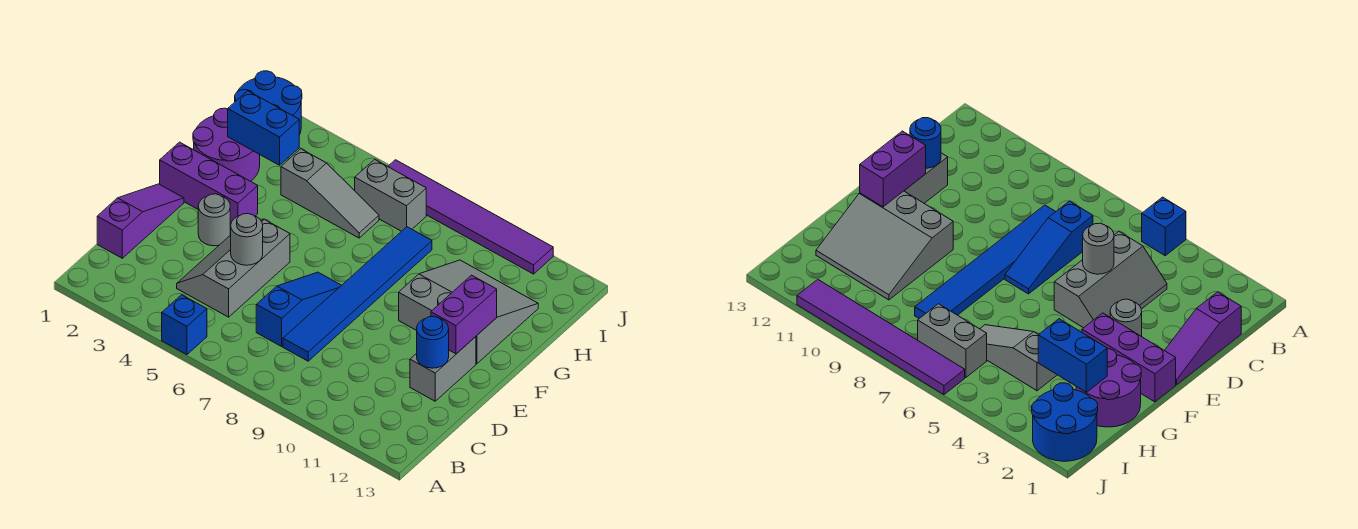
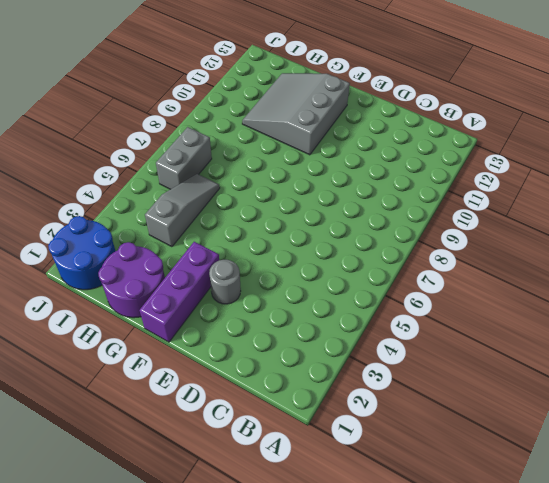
none -> blue 1x1 brick [162,295,207,355]
none -> purple 1x3 slope [97,184,184,258]
none -> grey 2x3 slope [177,219,290,317]

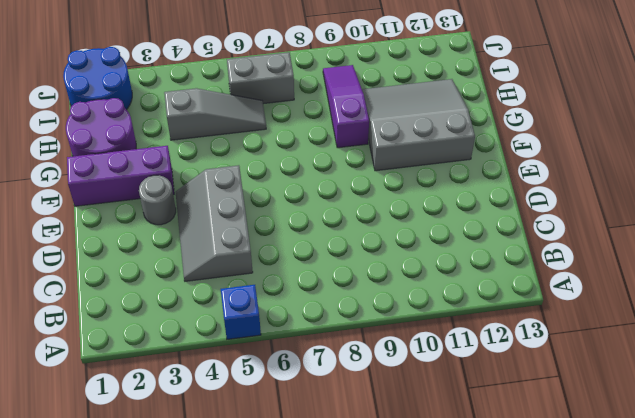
purple 1x3 slope [323,65,369,148] -> purple 1x3 slope moved to [97,184,184,258]
none -> blue 1x3 slope [256,272,341,346]
none -> blue 1x6 tile [283,227,432,361]
none -> grey 1x2 brick [410,337,476,401]

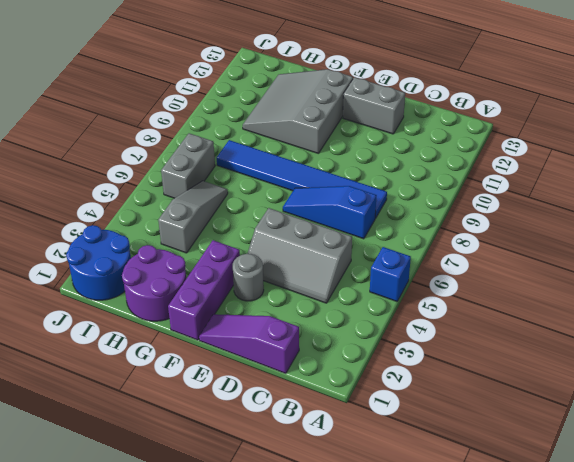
none -> purple 1x6 tile [388,160,553,274]
none -> grey 1x1 round brick [230,214,263,265]
none -> blue 1x1 round brick [417,316,449,368]

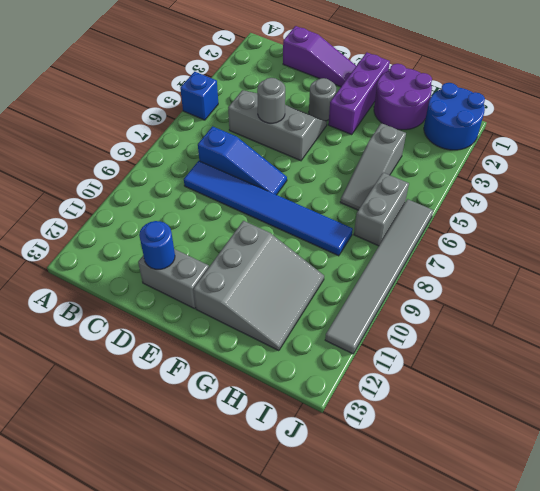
grey 1x6 tile [325,199,433,354] -> purple 1x6 tile [388,160,553,274]
none -> purple 1x2 brick [431,275,497,354]
none -> blue 1x2 brick [228,91,299,165]

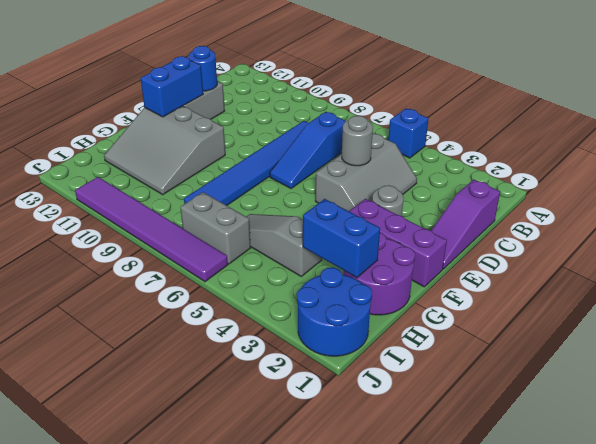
blue 1x2 brick [141,56,203,117] -> purple 1x2 brick [431,275,497,354]

